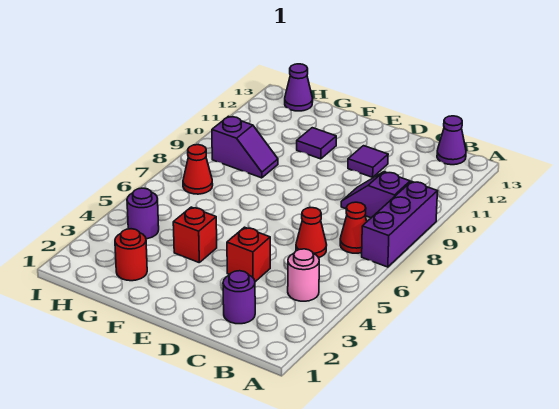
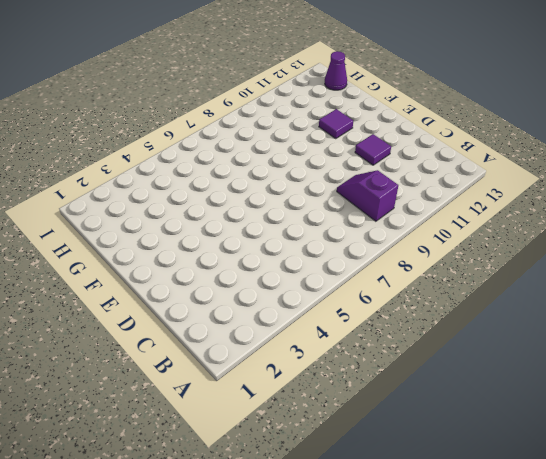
none -> purple 1x3 brick [362,181,437,267]
none -> pink 1x1 round brick [288,249,319,301]
none -> red 1x1 cone [340,202,367,253]

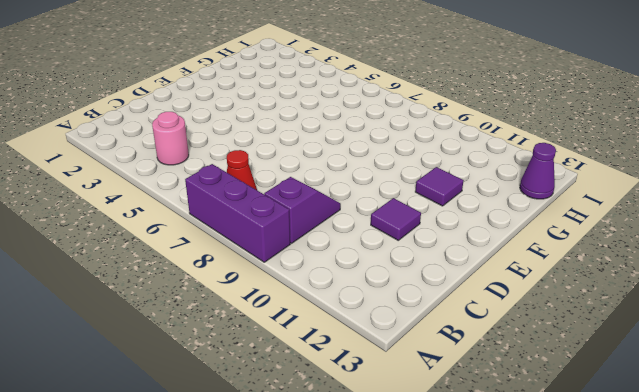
none -> purple 1x1 cone [437,116,466,165]
none -> purple 1x1 round brick [223,271,255,324]
none -> red 1x1 cone [296,208,327,258]

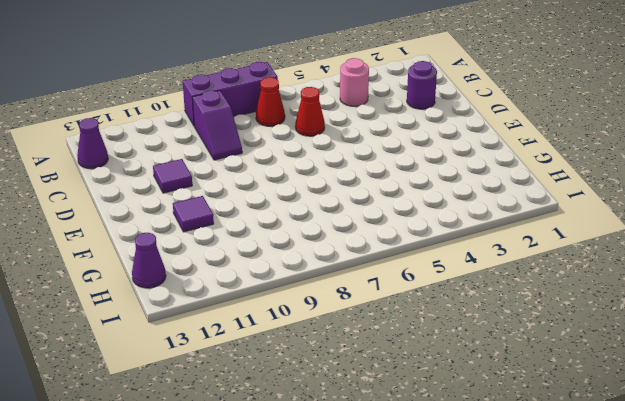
none -> red 1x1 brick [227,227,270,282]
none -> red 1x1 brick [173,207,217,262]
none -> red 1x1 round brick [115,229,147,281]

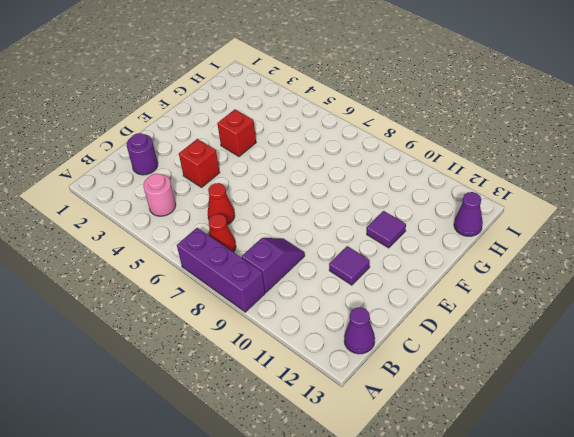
none -> red 1x1 round brick [115,229,147,281]
none -> purple 1x2 slope [212,116,278,178]
none -> purple 1x1 round brick [127,188,159,239]

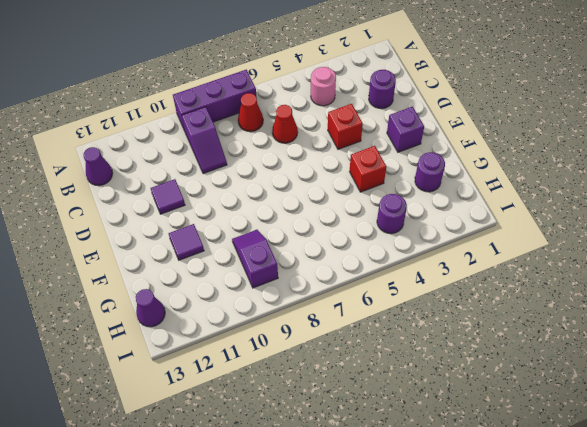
purple 1x1 brick [387,107,424,152] -> none
purple 1x1 round brick [415,152,445,192] -> red 1x1 round brick [115,229,147,281]
none -> red 1x1 cone [183,144,213,194]

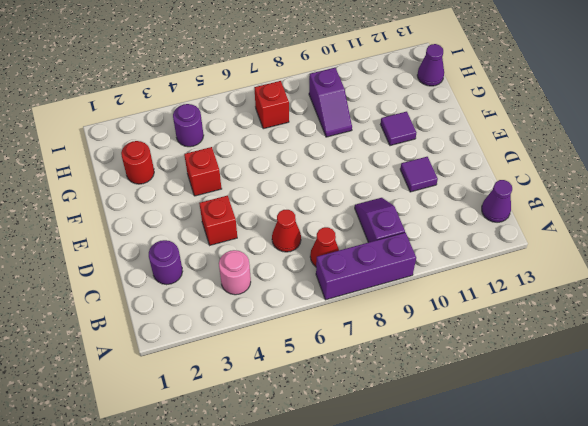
red 1x1 brick [254,81,289,129] -> red 1x1 cone [183,144,213,194]

